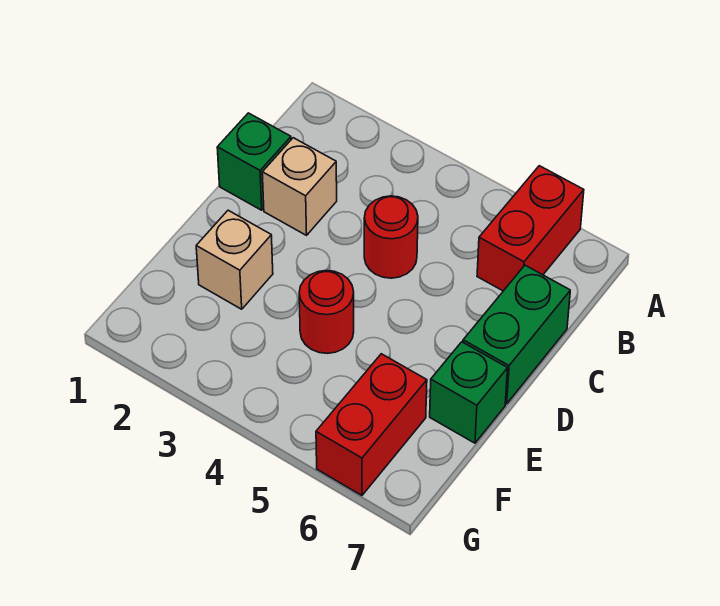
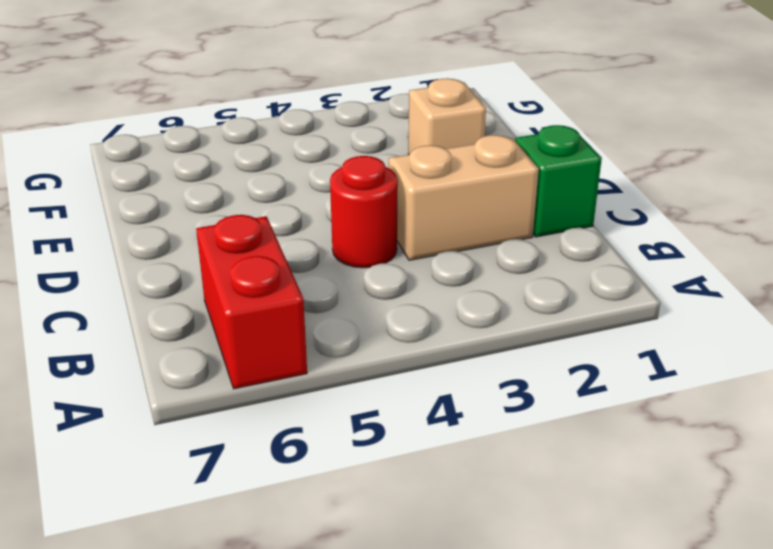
tan 1x2 brick [389,135,539,260] -> tan 1x1 brick [262,138,337,235]
none -> green 1x2 brick [463,265,570,404]
none -> red 1x1 round brick [299,271,354,353]

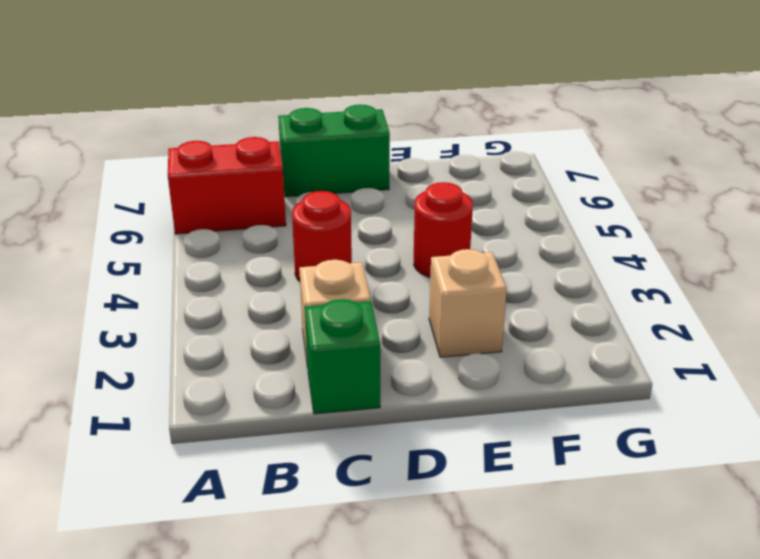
none -> green 1x1 brick [430,342,508,443]
none -> red 1x2 brick [316,354,427,495]

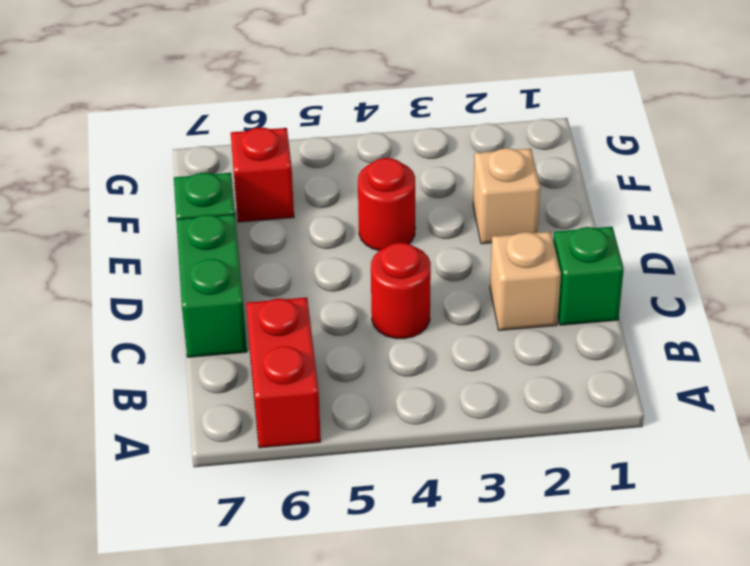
red 1x1 brick [231,128,294,222] -> red 1x2 brick [316,354,427,495]

